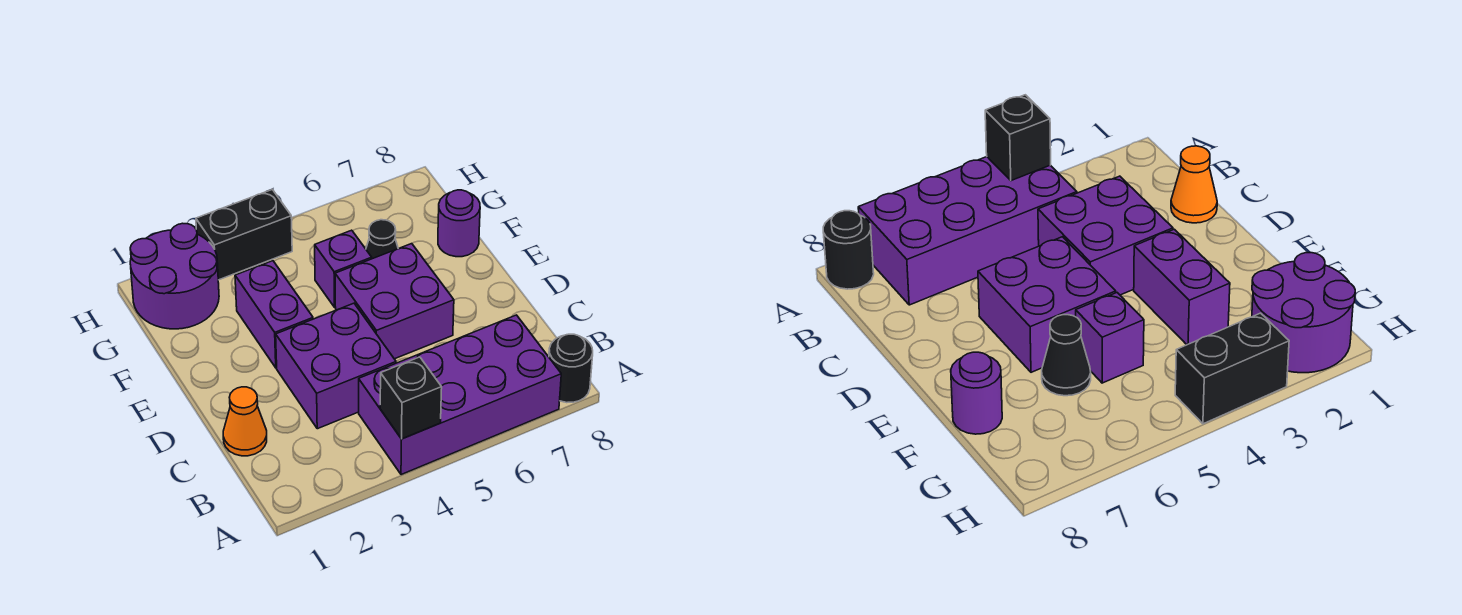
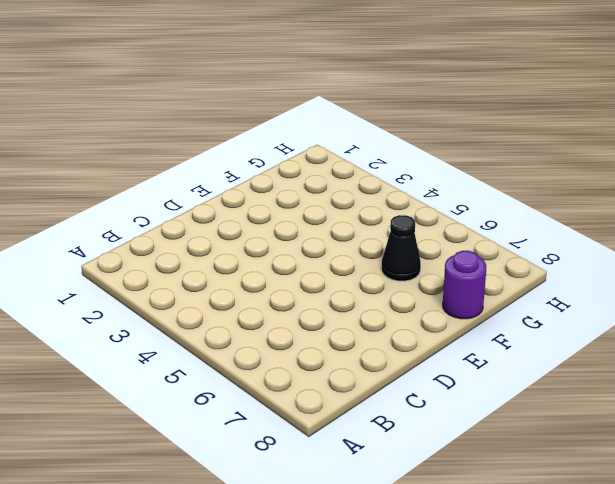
none -> purple 2x4 brick [359,315,561,475]
none -> black 1x1 round brick [549,334,593,403]
none -> orange 1x1 cone [223,387,267,456]

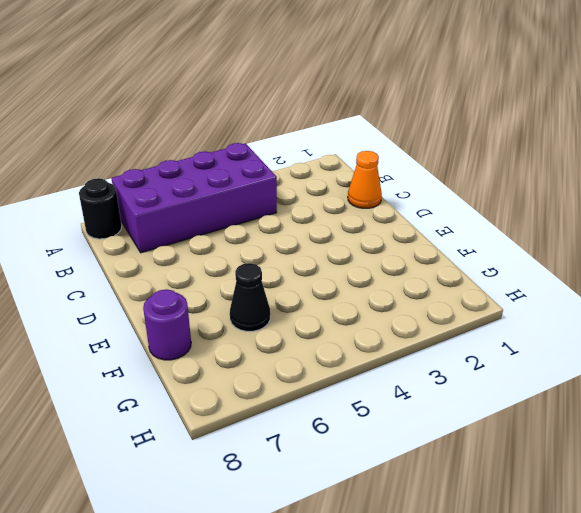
none -> purple 2x2 brick [276,303,396,429]
none -> purple 2x2 brick [335,244,454,359]
none -> purple 1x2 brick [235,261,313,368]

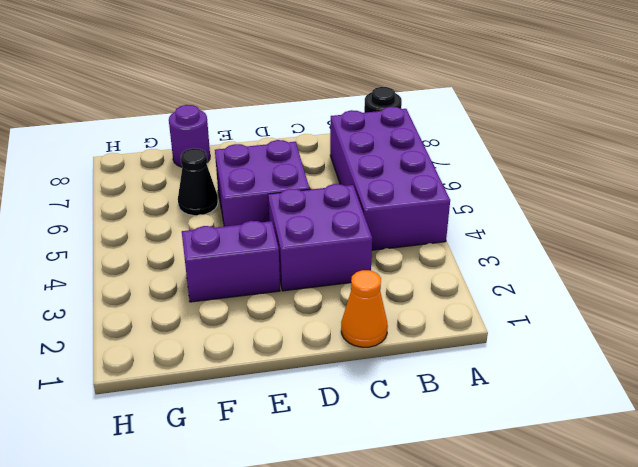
none -> purple 1x1 brick [315,230,372,307]
none -> purple 2x2 round brick [130,223,219,329]
none -> black 1x2 brick [196,190,292,280]

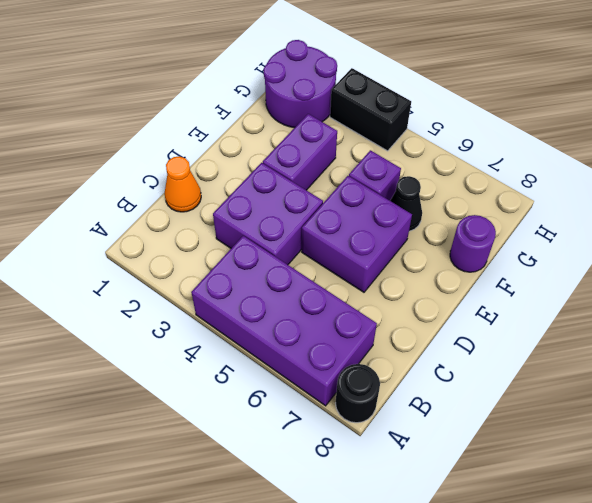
none -> black 1x1 brick [380,357,442,439]

